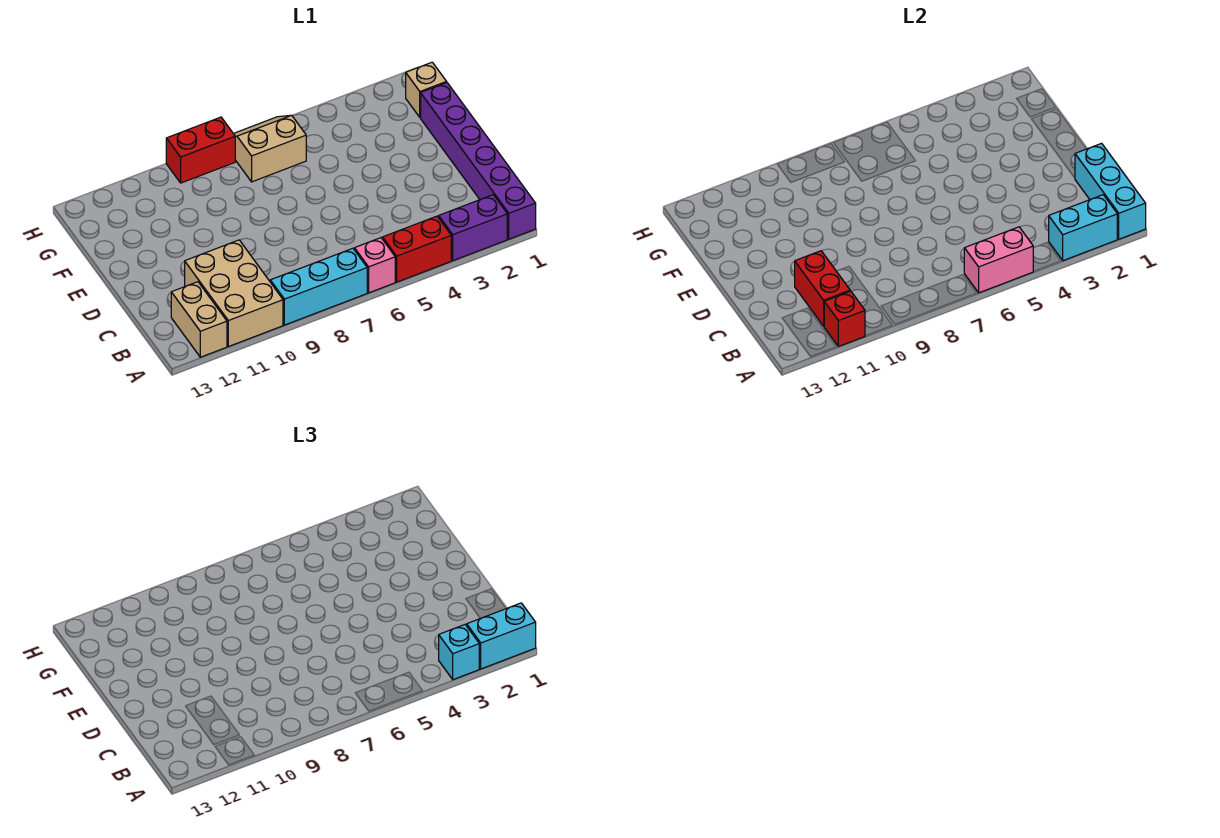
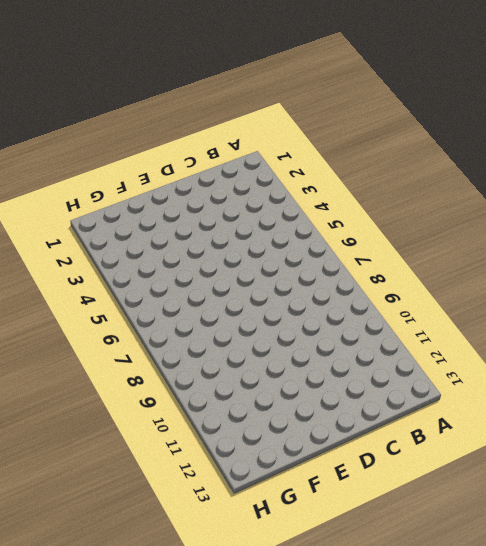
none -> purple 1x6 brick [421,83,536,239]
none -> purple 1x2 brick [439,195,507,261]
none -> red 1x2 brick [383,216,451,282]

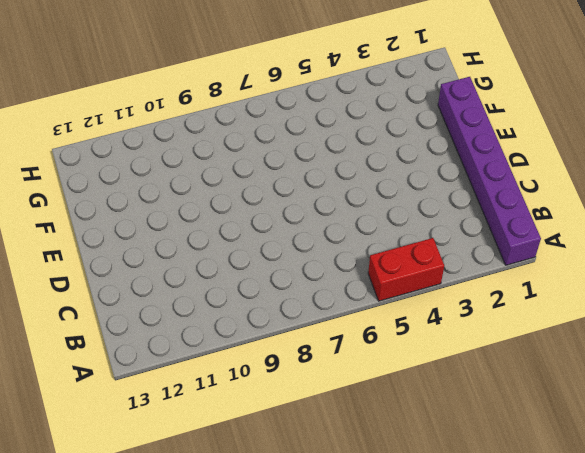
none -> purple 1x2 brick [439,195,507,261]
none -> pink 1x1 brick [354,238,395,293]
none -> cyan 1x3 brick [270,248,367,325]

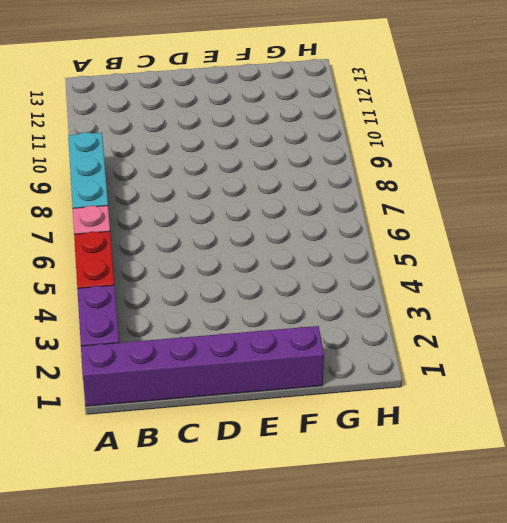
none -> tan 2x3 brick [185,240,283,347]
none -> tan 1x2 brick [171,282,227,357]
none -> tan 1x1 brick [406,62,447,117]

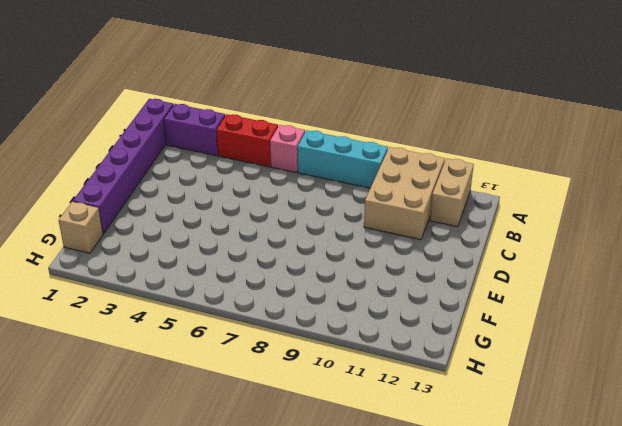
none -> tan 2x2 slope [233,115,306,182]
none -> red 1x2 brick [166,117,235,183]
none -> cyan 1x3 brick [1075,143,1146,239]

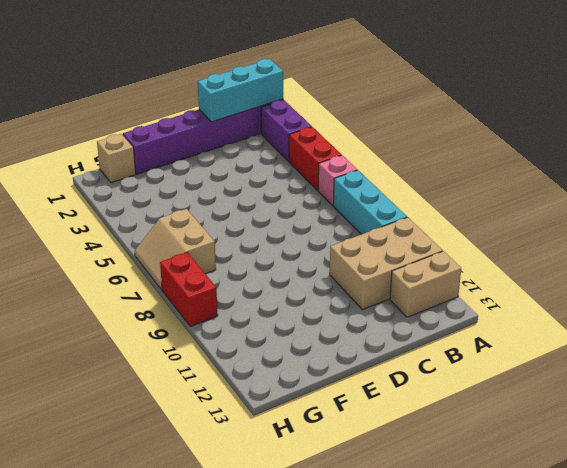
none -> cyan 1x2 brick [1049,195,1117,261]
none -> pink 1x2 brick [964,227,1033,293]
none -> red 1x1 brick [824,291,865,347]

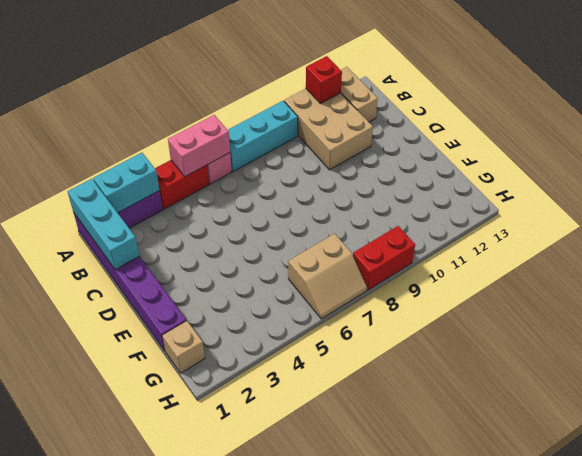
none -> red 1x2 brick [795,251,850,326]
none -> cyan 1x2 brick [467,603,536,669]
none -> cyan 1x1 brick [439,625,479,680]

